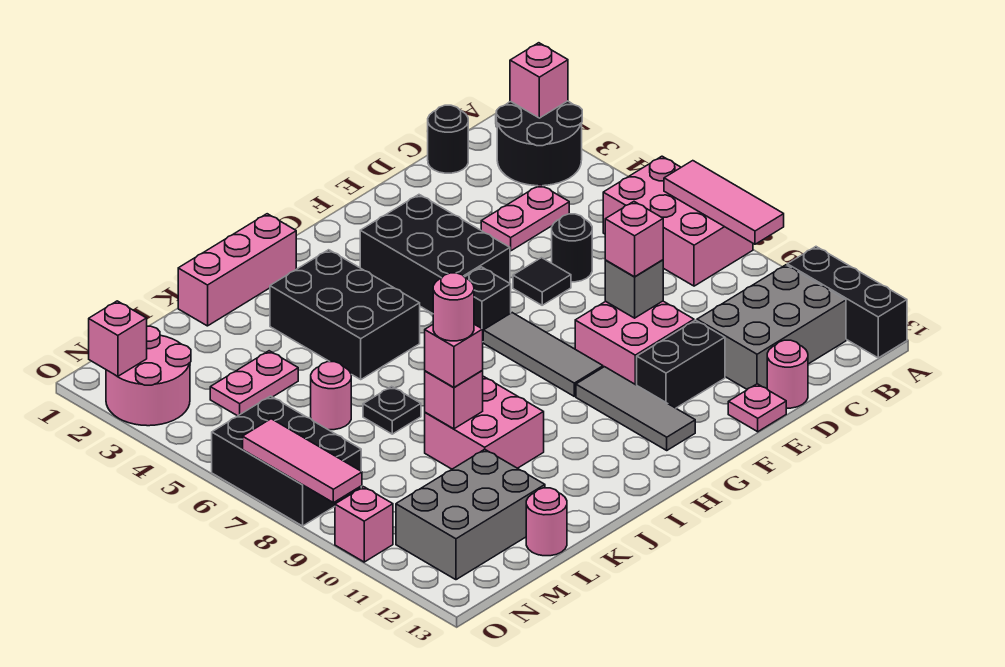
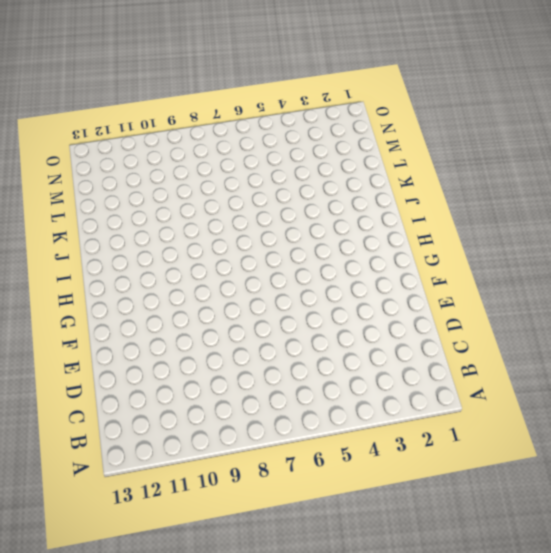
none -> black 2x2 round brick [496,101,582,186]
none -> pink 2x3 brick [603,156,753,286]
none -> black 1x3 brick [787,247,907,358]
none -> grey 2x3 brick [697,265,846,389]

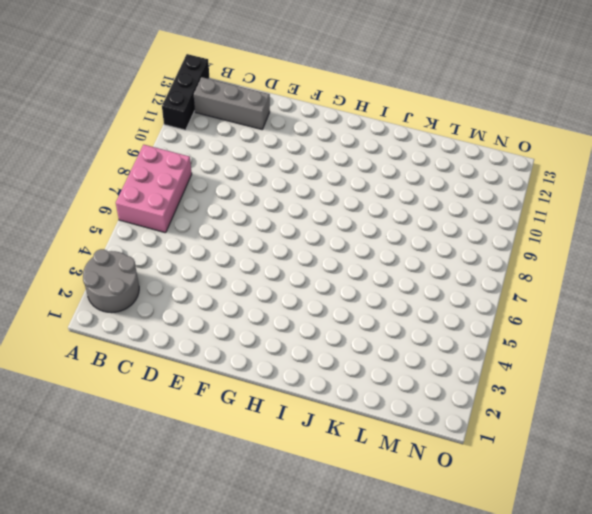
grey 2x2 round brick [83,249,139,312] -> black 2x2 round brick [496,101,582,186]
grey 1x3 brick [193,77,270,129] -> grey 2x3 brick [697,265,846,389]
none -> black 1x1 round brick [428,105,468,173]
none -> pink 1x2 plate [481,185,569,251]
none -> black 1x1 round brick [552,214,592,282]
none -> pink 1x1 round brick [767,340,808,408]

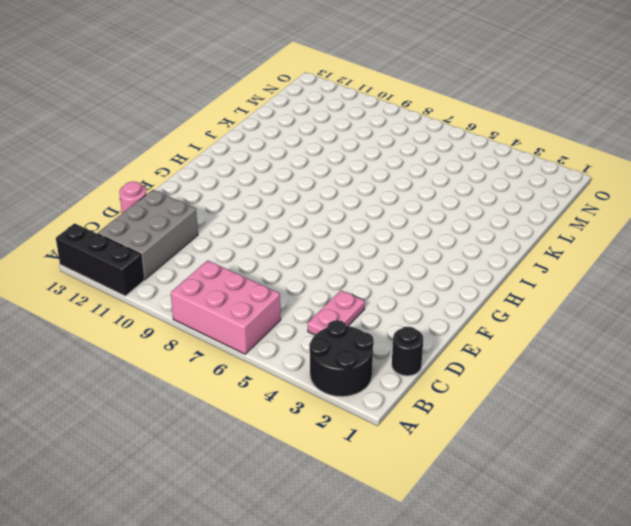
none -> black 1x1 round brick [552,214,592,282]
none -> black 1x1 tile [513,258,571,305]
none -> pink 2x2 brick [575,301,694,385]
none -> black 1x2 brick [637,320,725,408]

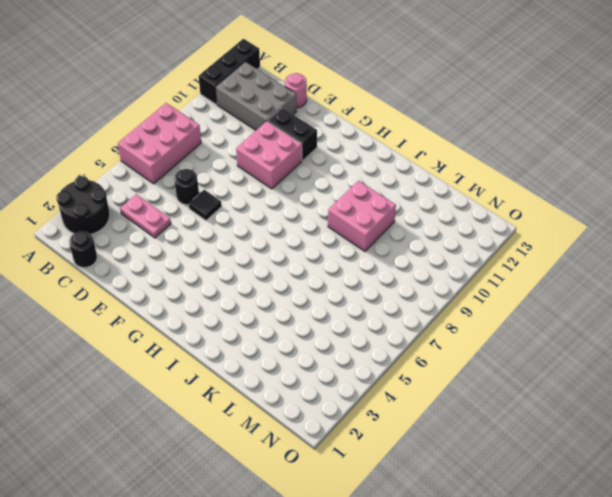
none -> pink 1x1 plate [728,384,786,432]
none -> black 2x3 brick [360,195,510,314]
none -> black 1x1 brick [465,267,511,330]
none -> grey 1x3 tile [483,313,603,396]

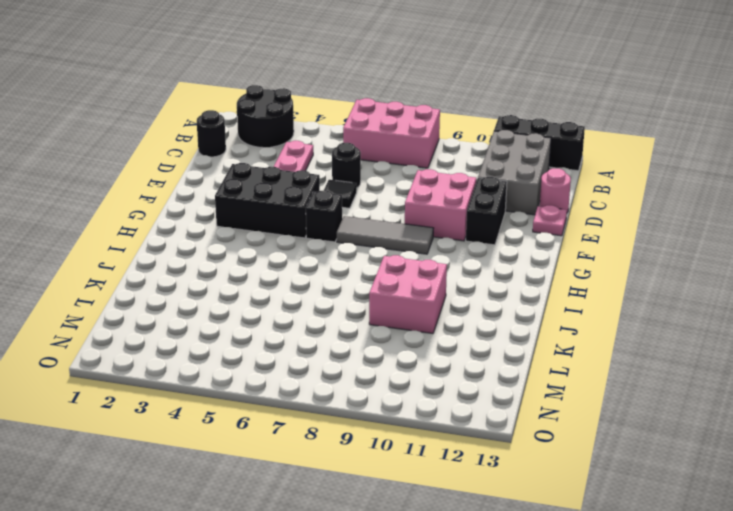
none -> grey 1x3 tile [576,367,695,450]
none -> pink 1x3 brick [178,214,296,326]
none -> black 2x3 brick [270,250,420,379]
none -> black 1x1 plate [363,386,421,434]

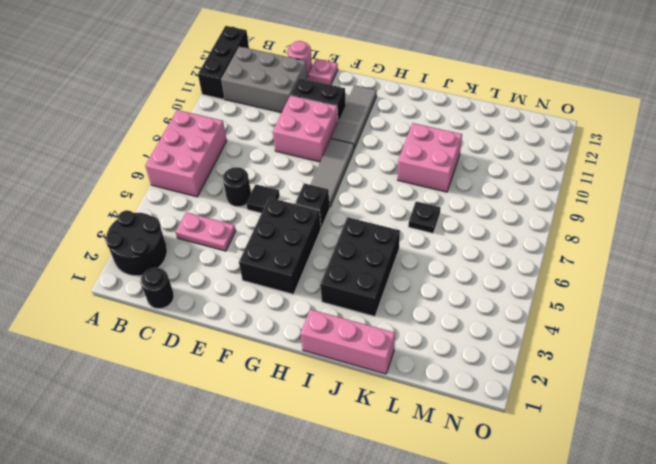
none -> pink 1x2 plate [210,351,298,416]
none -> pink 1x1 round brick [311,362,351,430]
none -> grey 2x3 brick [396,449,545,580]
none -> pink 1x1 round brick [526,488,567,556]

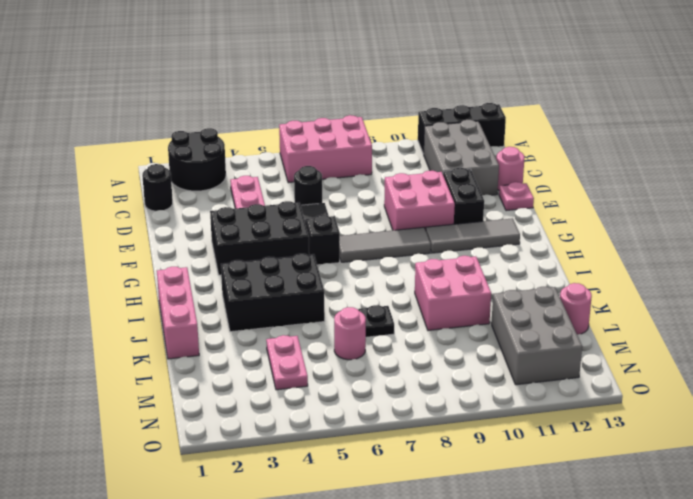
none -> pink 2x2 round brick [106,326,191,426]
none -> black 2x3 brick [212,396,361,526]
none -> pink 1x1 brick [335,487,393,562]
none -> pink 1x1 brick [510,43,568,118]

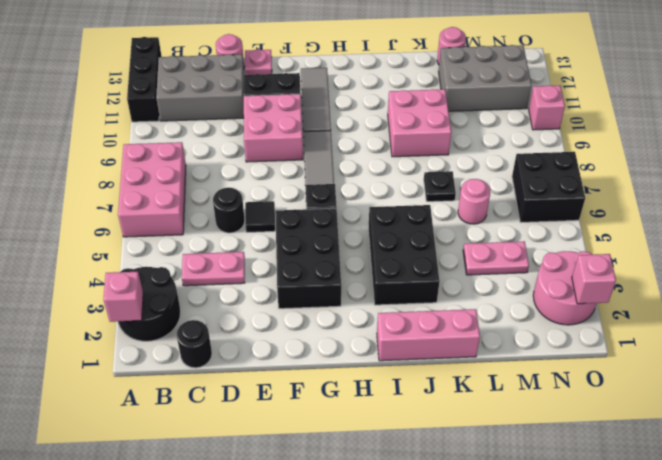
black 2x2 brick [512,152,585,223] -> black 2x3 brick [212,396,361,526]
none -> pink 1x3 tile [664,161,784,244]
none -> grey 1x1 brick [605,260,663,318]
none -> pink 1x1 brick [425,371,483,429]
none -> pink 1x3 tile [243,419,362,503]

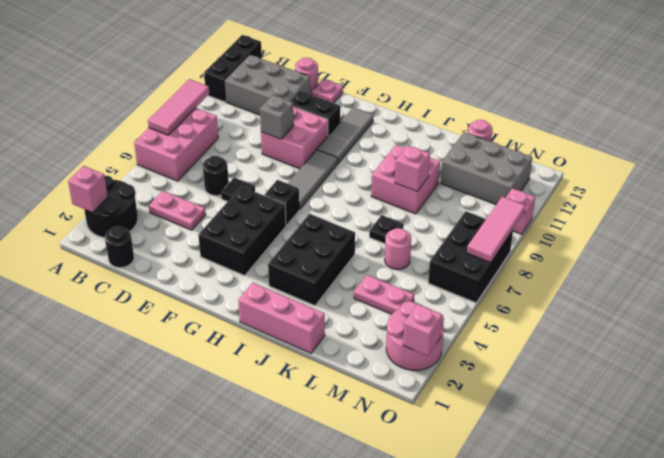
none -> pink 1x1 brick [605,202,663,277]
none -> pink 1x1 brick [425,324,483,388]
none -> pink 1x1 round brick [433,273,474,341]

